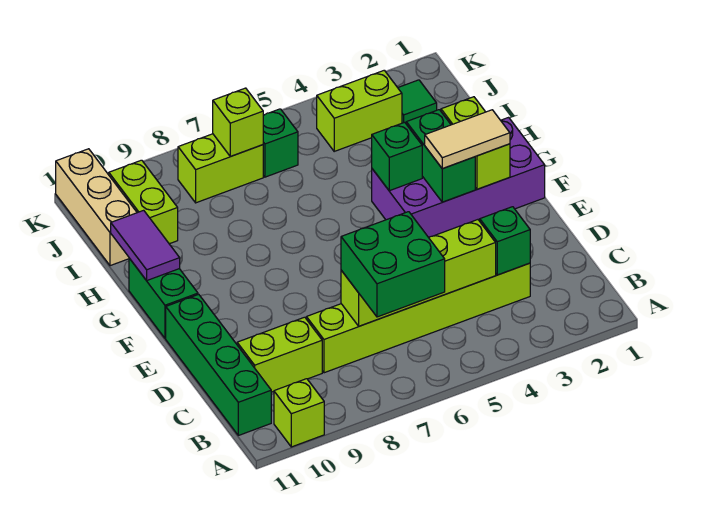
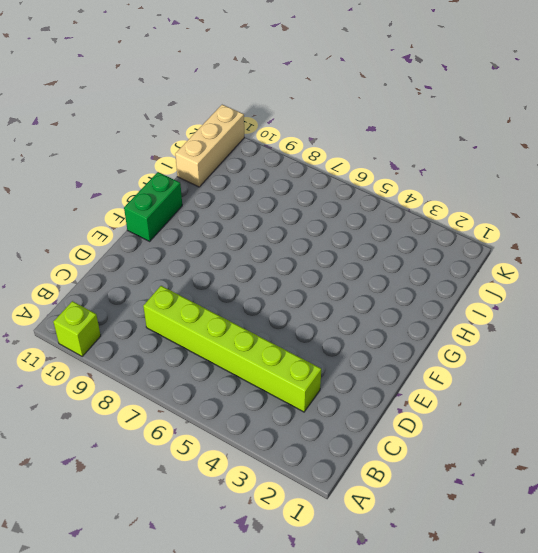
none -> green 1x4 brick [166,294,271,435]
none -> lime 1x2 brick [237,317,322,392]
none -> purple 2x4 brick [372,118,545,238]

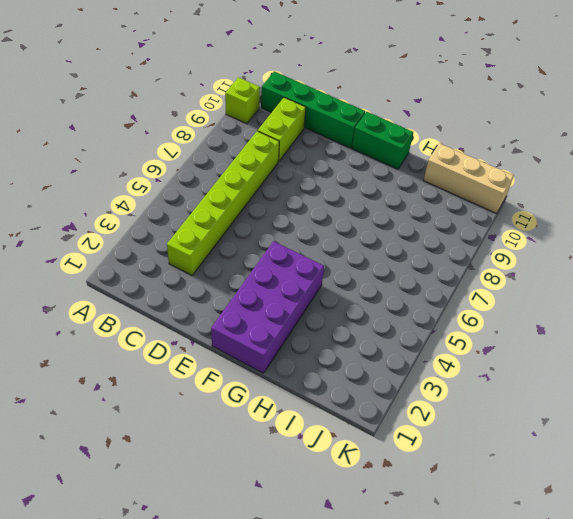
none -> lime 1x2 brick [109,160,178,244]
none -> green 1x1 tile [398,80,437,123]
none -> lime 1x2 brick [317,70,402,151]

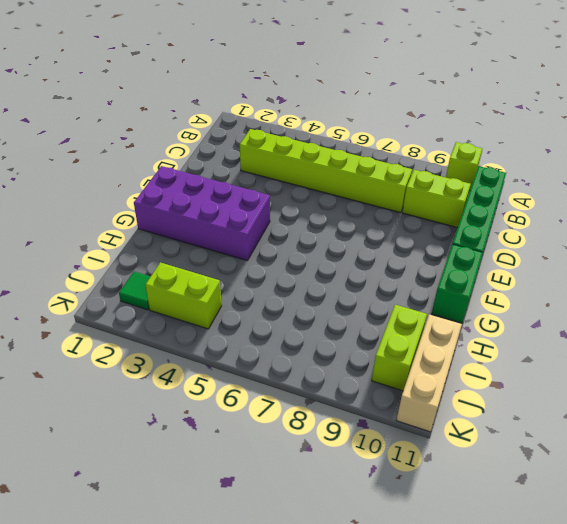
none -> green 1x1 brick [263,109,298,177]
none -> lime 1x2 brick [178,134,263,203]
none -> green 1x1 brick [480,207,530,275]

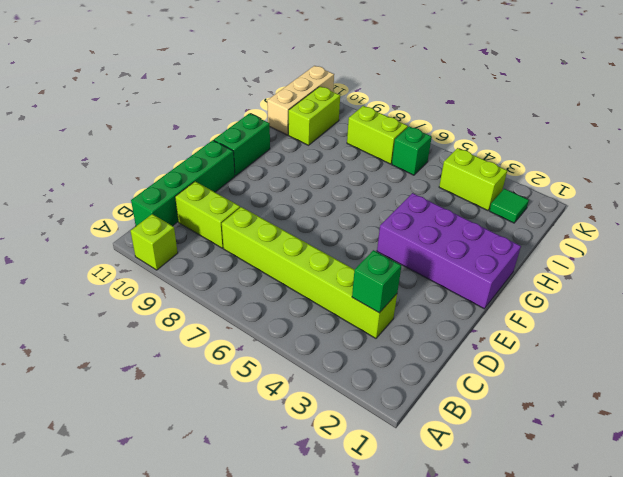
none -> lime 1x4 brick [341,220,496,326]
none -> lime 1x2 brick [441,97,510,189]
none -> green 1x2 brick [406,110,475,202]

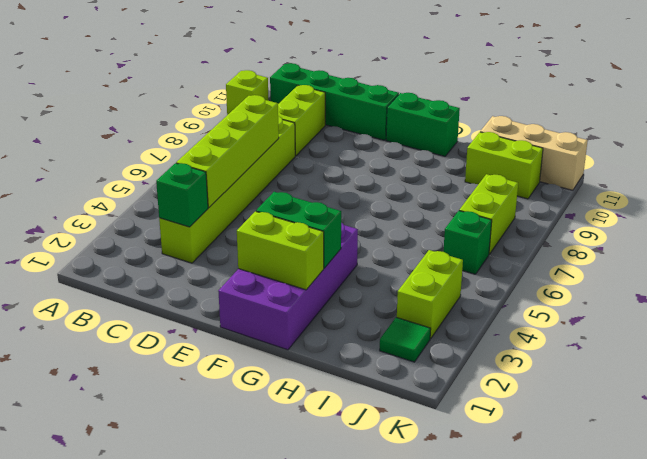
none -> green 1x1 brick [372,122,422,191]
none -> purple 1x2 tile [111,210,180,280]
none -> lime 1x1 brick [213,88,263,156]

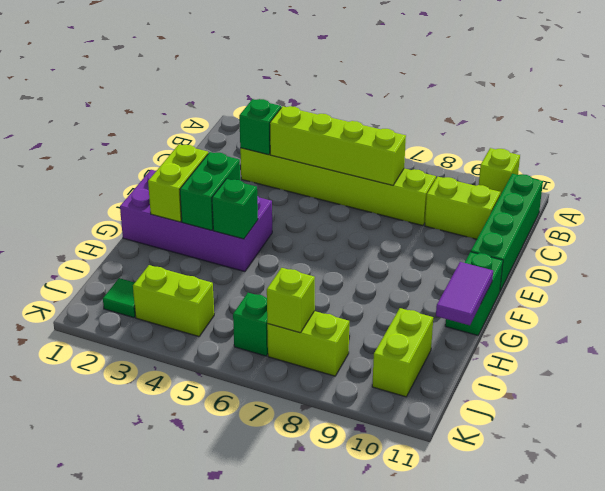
none -> tan 1x3 brick [56,149,137,266]
none -> green 2x2 brick [341,212,445,317]
none -> tan 1x2 tile [425,110,510,169]

